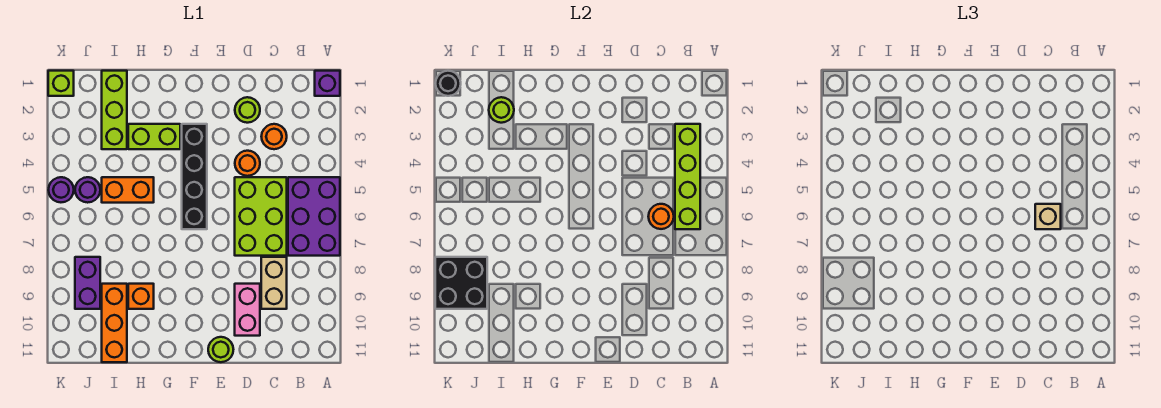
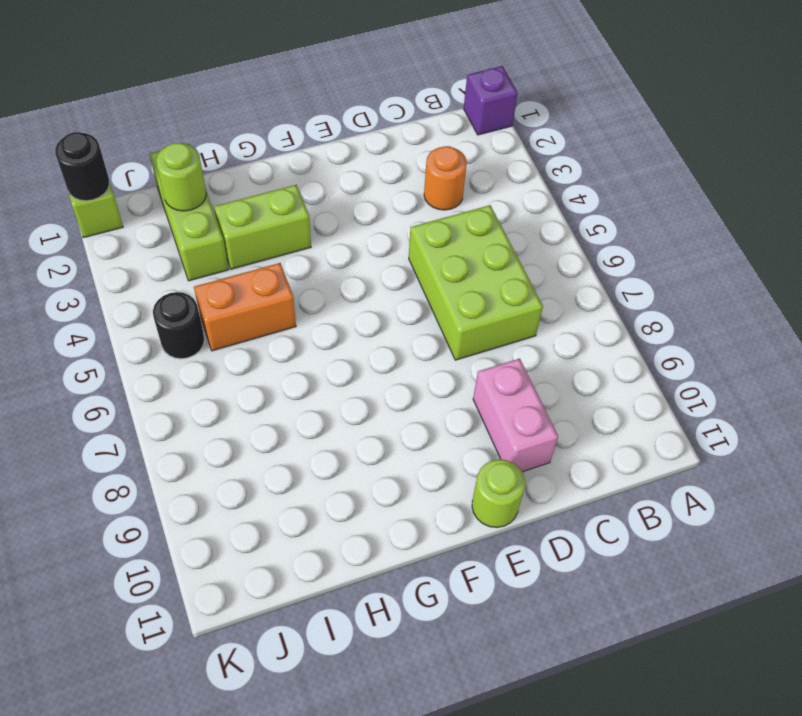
black 1x1 round brick [153,292,204,359] -> purple 1x1 round brick [75,177,100,203]
none -> purple 2x3 brick [288,177,340,256]
none -> tan 1x2 brick [261,257,287,309]
none -> lime 1x1 round brick [235,97,260,123]

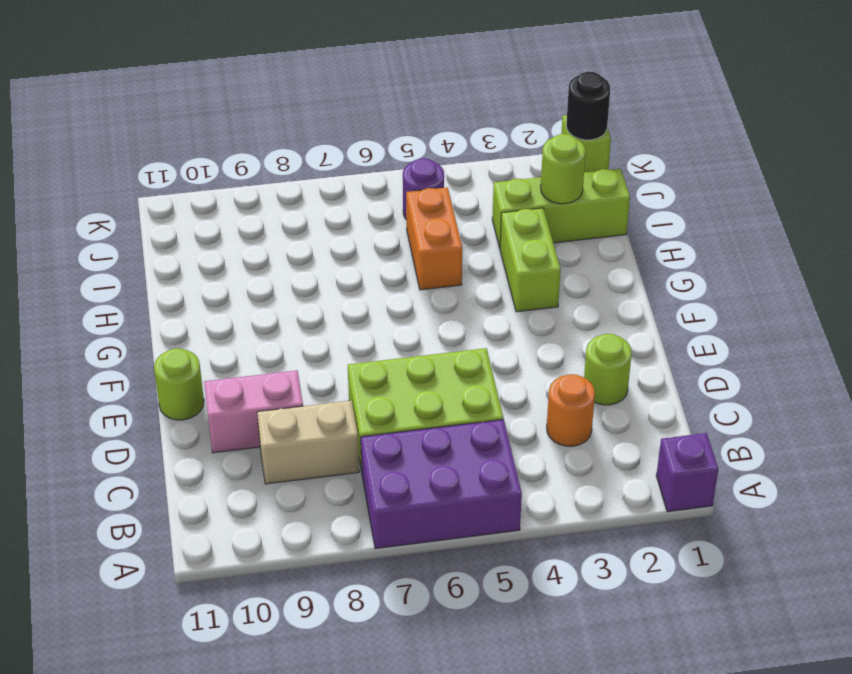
none -> orange 1x1 round brick [235,151,260,176]
none -> black 1x4 brick [182,124,207,229]
none -> orange 1x1 brick [128,284,154,309]

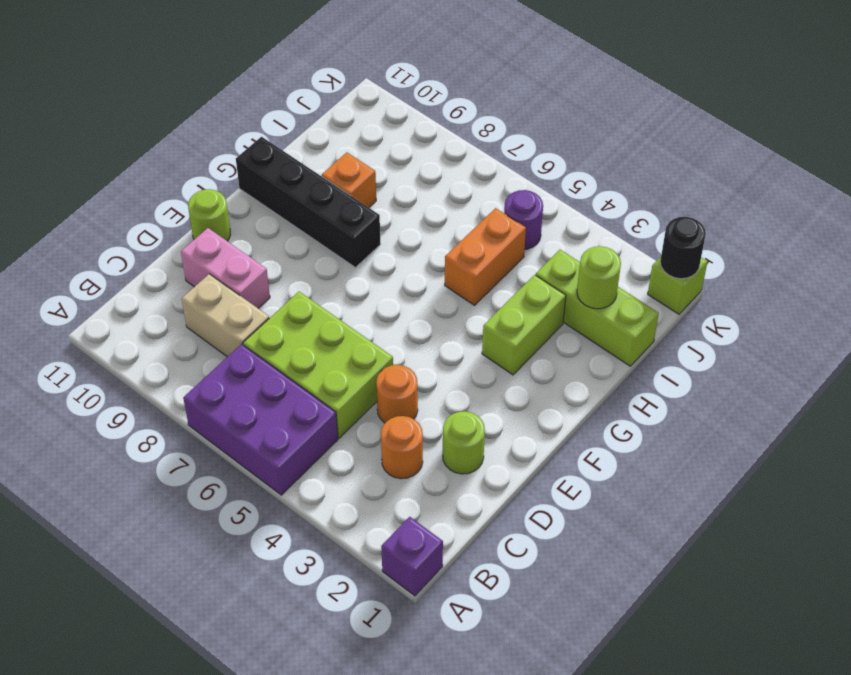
black 1x4 brick [236,137,381,268] -> black 1x4 brick moved to [182,124,207,229]
none -> orange 1x3 brick [102,284,127,362]
none -> purple 1x2 brick [75,257,100,309]
none -> purple 1x1 round brick [49,177,74,202]

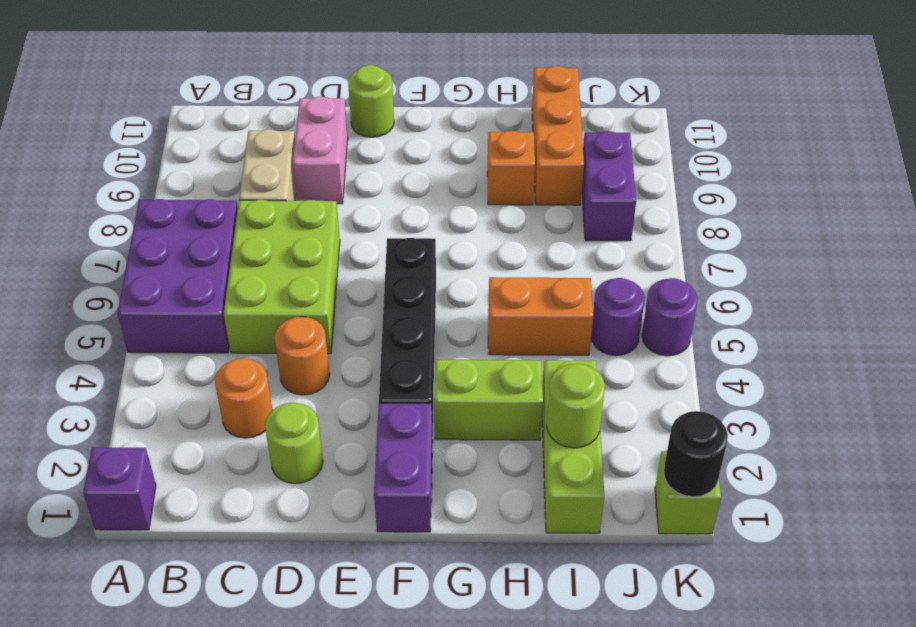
purple 1x2 brick [374,403,433,532] -> none
none -> lime 1x4 brick [675,124,700,229]
none -> orange 1x1 round brick [648,204,674,229]
none -> black 2x2 brick [435,257,487,309]

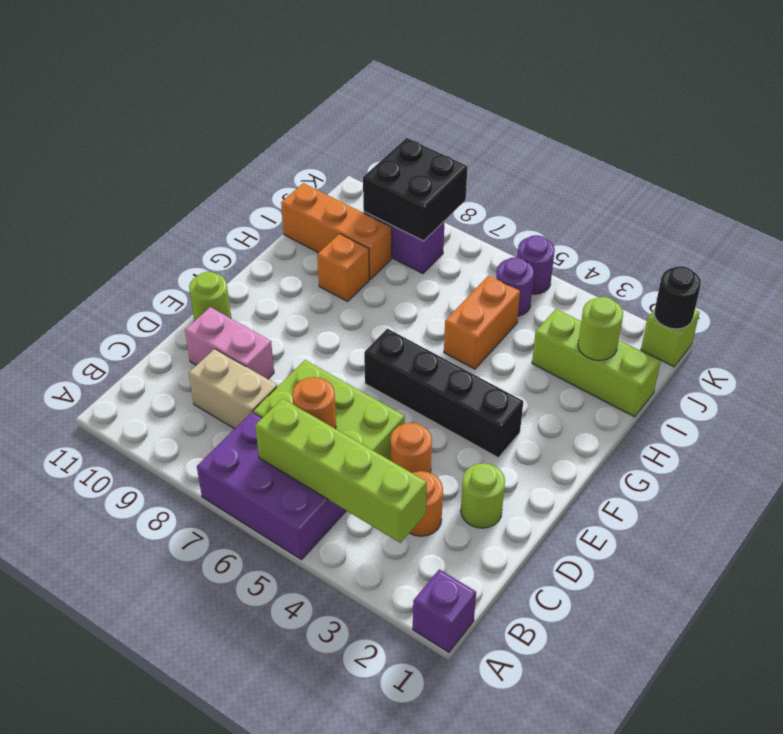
none -> lime 1x2 brick [128,124,180,149]
none -> tan 1x1 brick [1035,204,1061,229]

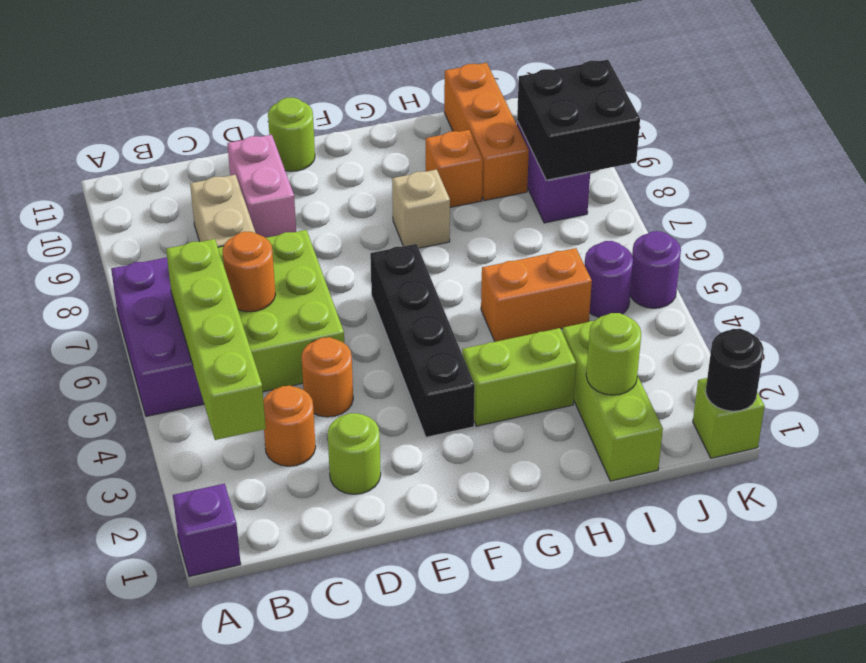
tan 1x1 brick [392,169,450,248] -> tan 1x1 brick moved to [1035,204,1061,229]

